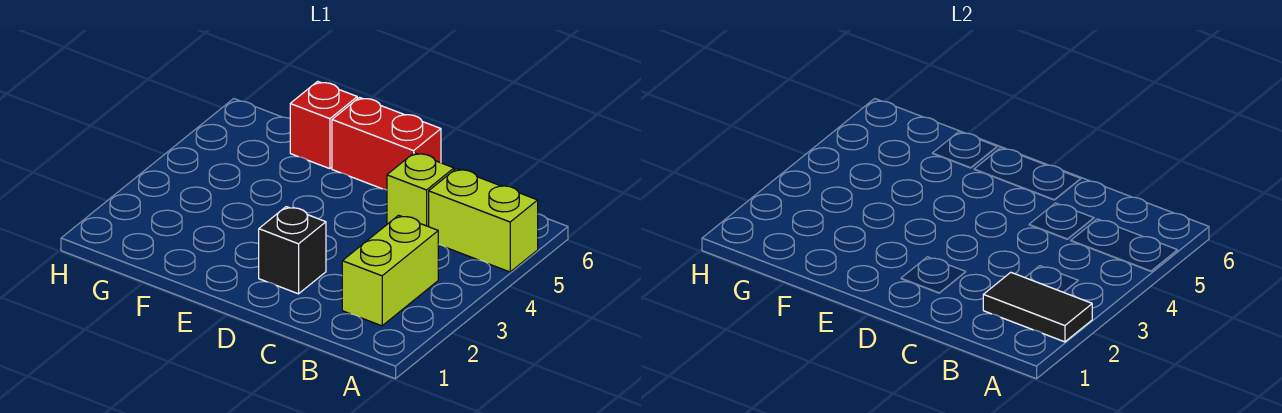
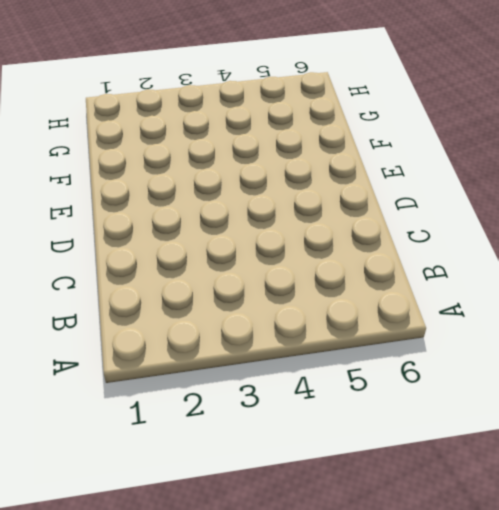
none -> lime 1x2 brick [429,169,538,272]
none -> lime 1x2 brick [342,215,438,326]

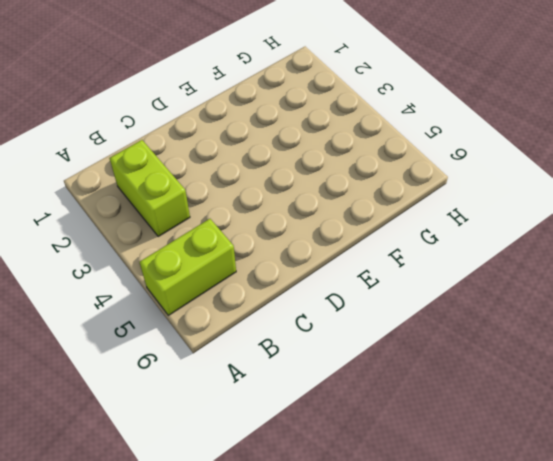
none -> lime 1x1 brick [387,153,454,227]
none -> black 1x1 brick [259,207,326,294]

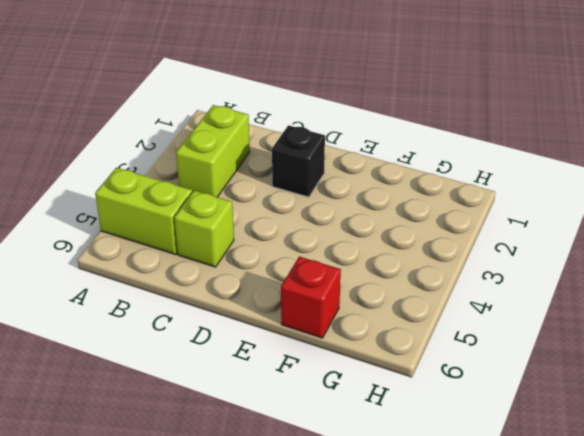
none -> red 1x2 brick [332,98,441,190]
none -> black 1x2 tile [983,272,1092,342]

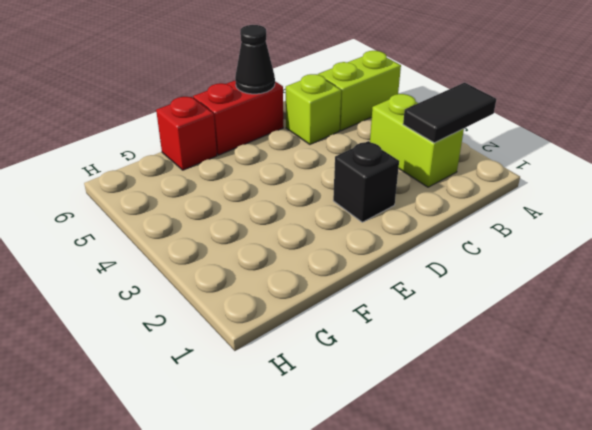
black 1x1 cone [235,25,275,94] -> none

